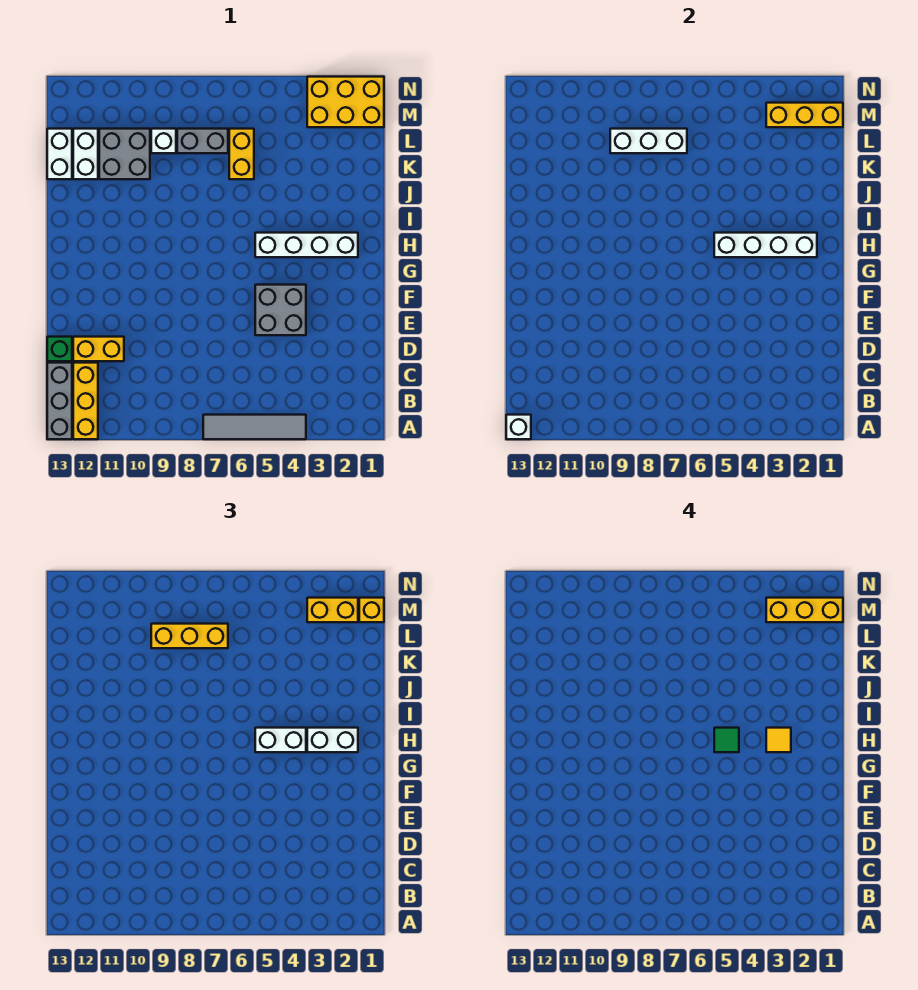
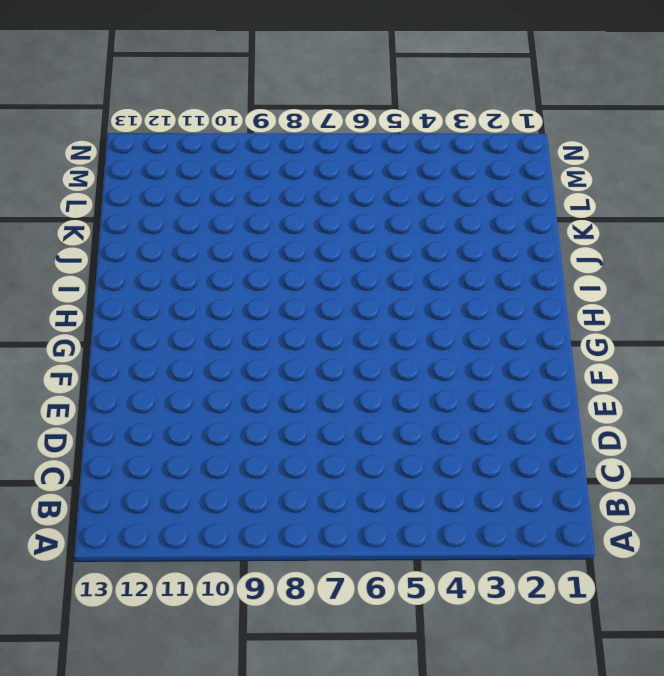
none -> grey 1x4 tile [203,415,306,439]
none -> yellow 1x3 brick [73,363,98,439]
none -> grey 1x3 brick [47,363,72,439]

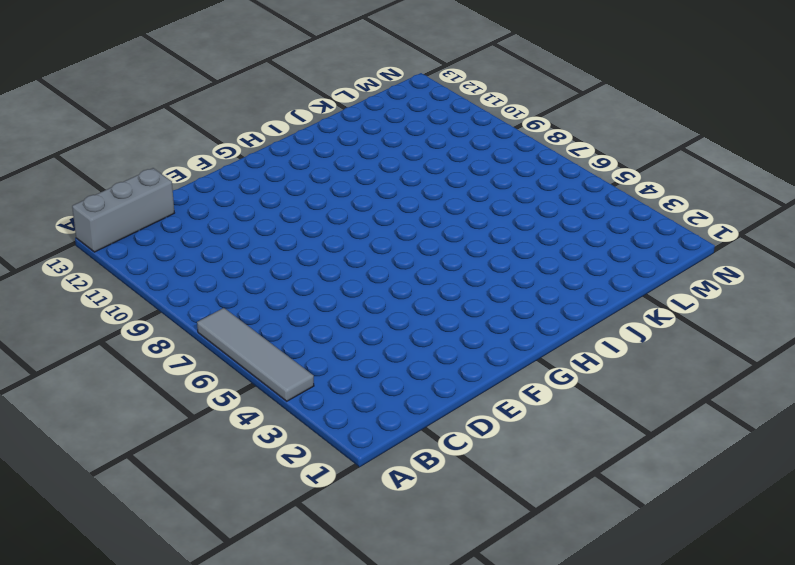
none -> yellow 1x3 brick [73,363,98,439]
none -> yellow 1x2 brick [73,337,124,361]
none -> green 1x1 brick [47,337,72,361]

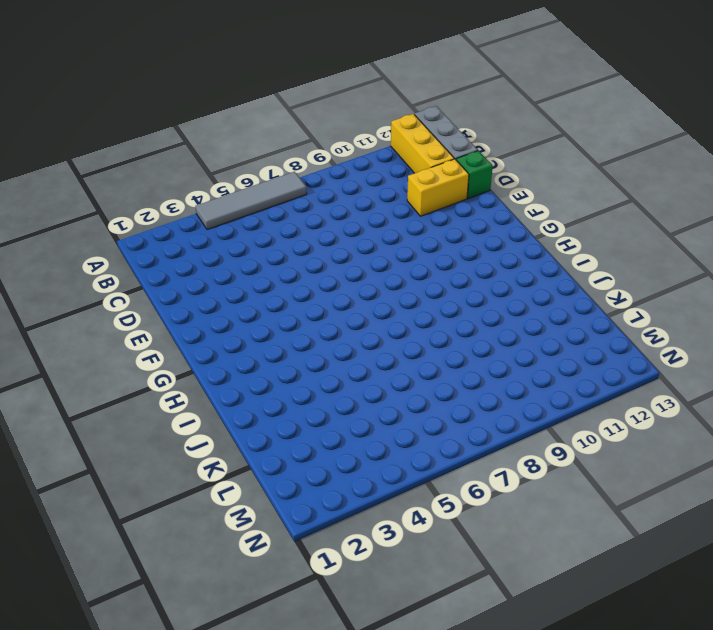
none -> grey 2x2 brick [255,285,306,335]
none -> white 1x4 brick [255,233,358,257]
none -> yellow 1x2 brick [229,129,254,179]

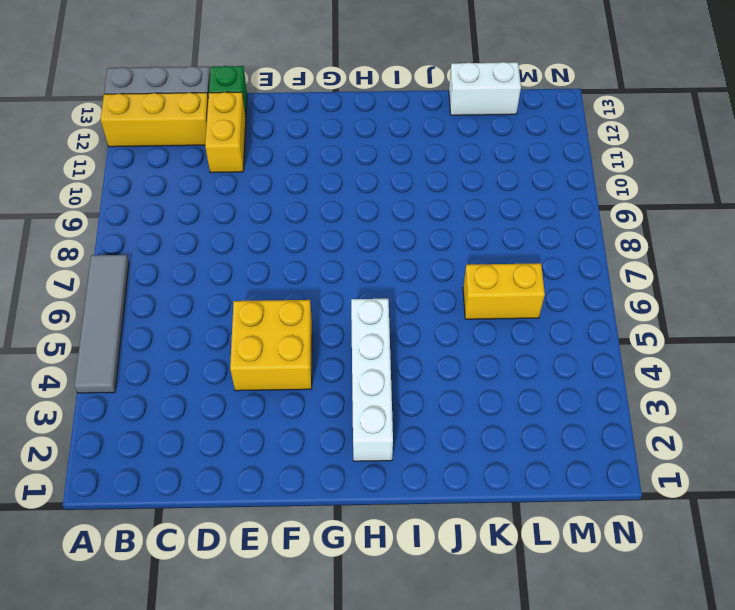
yellow 2x2 brick [230,300,312,391] -> grey 2x2 brick [255,285,306,335]
none -> grey 2x2 brick [99,129,150,179]
none -> white 1x2 brick [73,129,98,179]
none -> grey 1x2 brick [177,129,228,153]

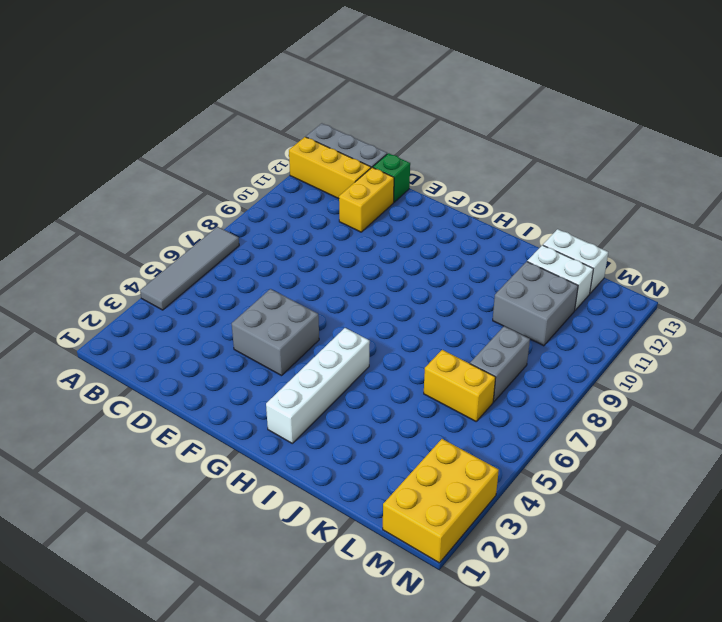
none -> white 1x1 brick [151,129,176,153]
none -> white 1x1 brick [506,415,531,439]
none -> white 1x4 brick [714,233,817,257]

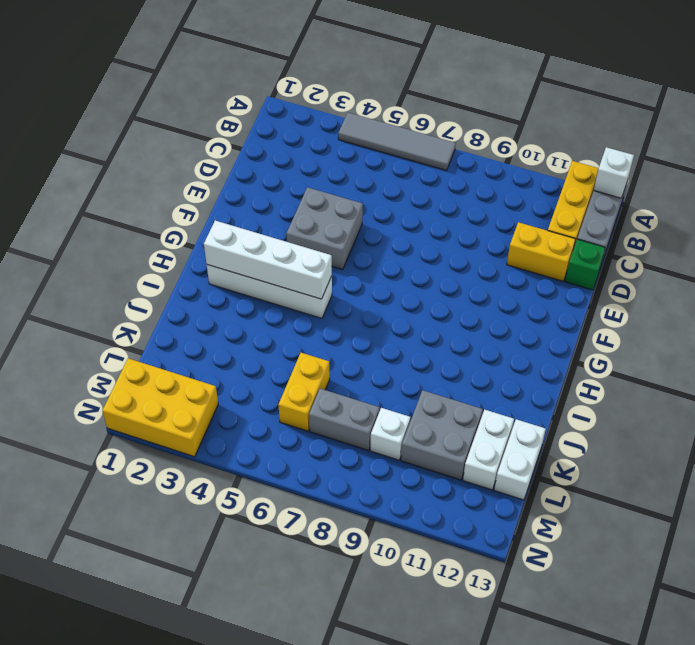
none -> white 1x3 brick [610,129,687,153]
none -> yellow 1x3 brick [766,103,843,127]
none -> white 1x2 brick [307,728,358,752]

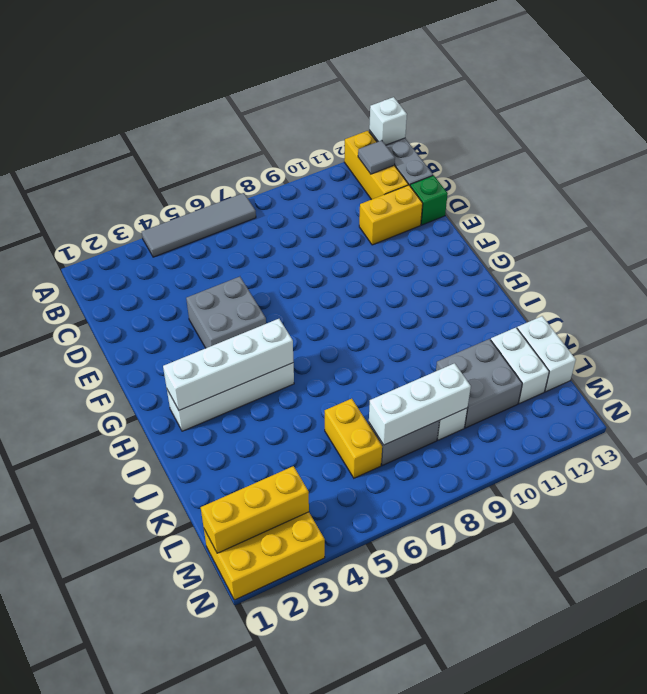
grey 1x1 tile [358,140,395,174] -> none
none -> white 1x2 brick [307,728,358,752]
none -> white 1x2 brick [255,728,306,752]
none -> yellow 1x3 brick [151,624,228,648]

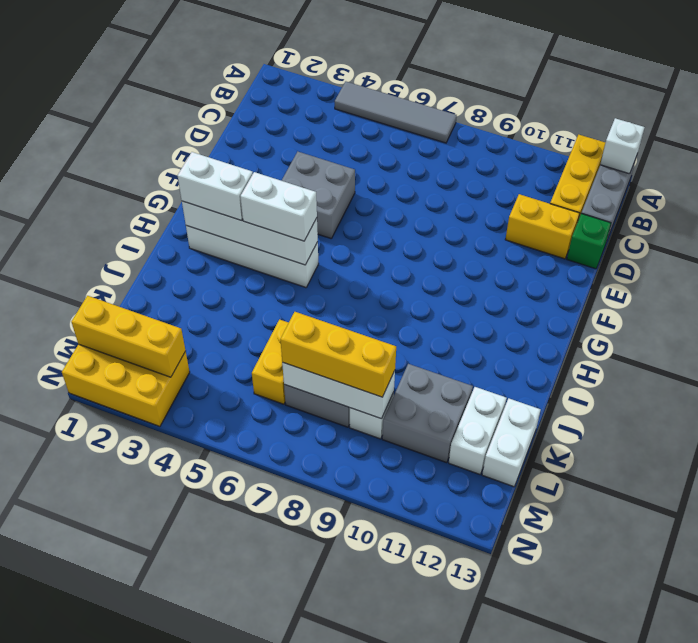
none -> yellow 1x1 brick [359,598,384,622]
none -> yellow 1x2 brick [307,598,358,622]
none -> yellow 1x1 tile [766,728,791,752]

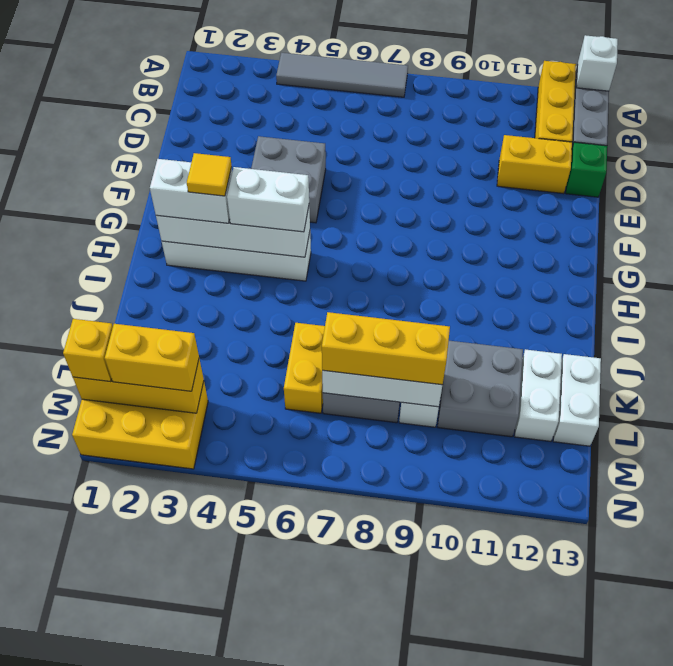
none -> green 1x1 tile [714,728,739,752]
none -> yellow 1x3 brick [766,598,843,622]

